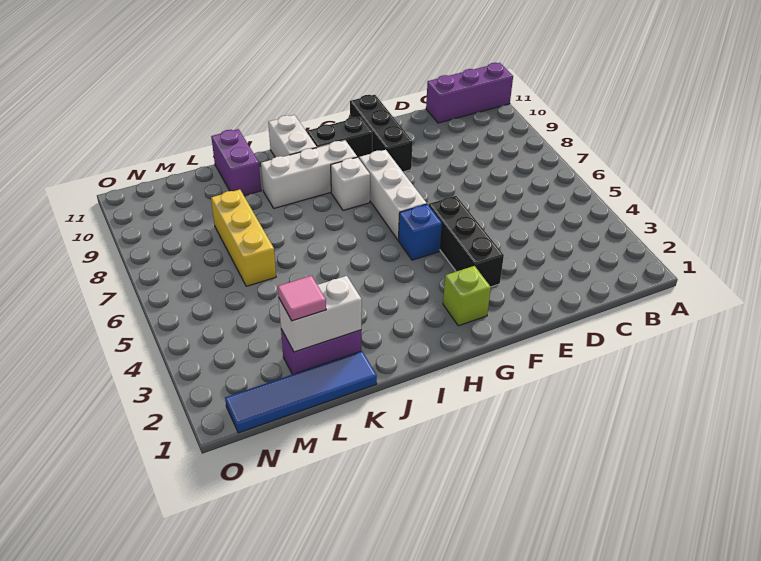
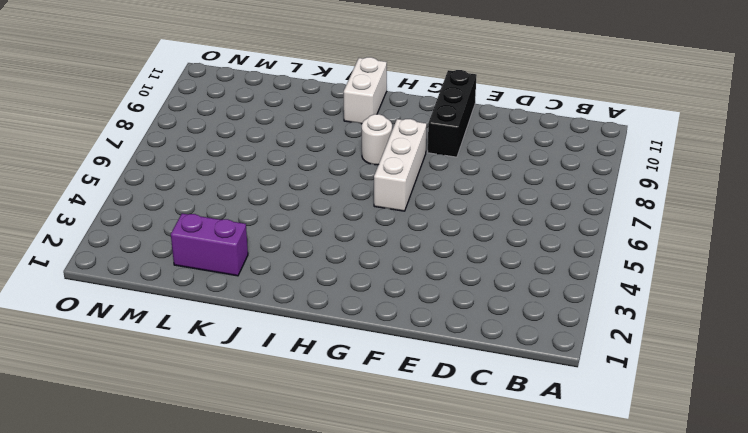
white 1x1 round brick [362,114,392,165] -> white 1x1 brick [331,157,370,210]
none -> purple 1x3 brick [426,63,513,123]
none -> black 1x3 brick [429,196,504,287]
none -> lime 1x1 brick [443,266,491,326]

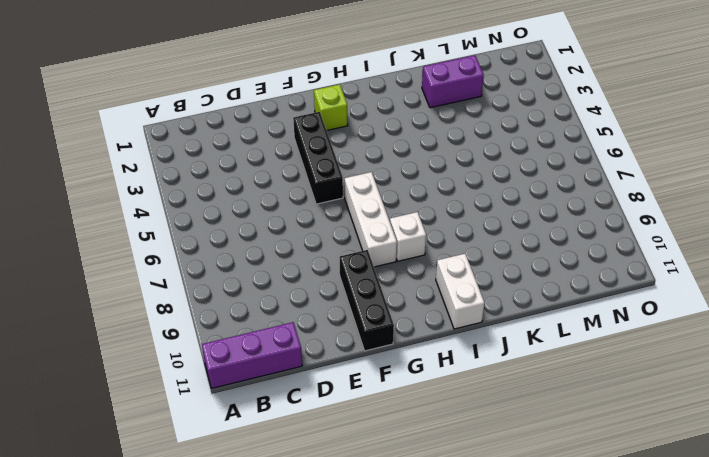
none -> blue 1x1 brick [399,204,442,260]
none -> black 1x2 brick [307,117,372,158]
none -> white 1x3 brick [261,140,357,208]

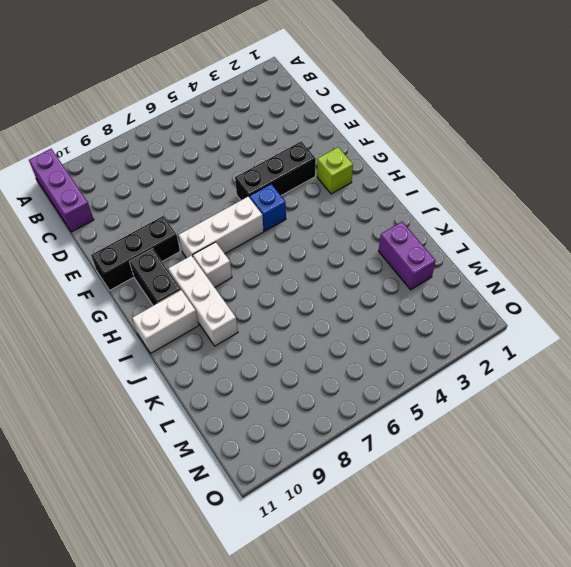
none -> blue 1x4 tile [225,351,377,433]
none -> purple 1x2 brick [211,129,261,196]
none -> yellow 1x3 brick [211,190,276,286]

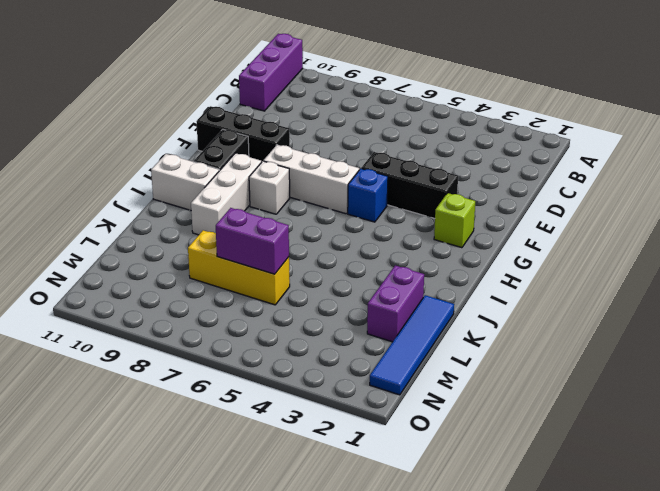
purple 1x2 brick [216,208,289,274] -> purple 1x2 brick moved to [211,129,261,196]
none -> white 1x2 brick [279,276,362,352]
none -> pink 1x1 tile [278,276,326,321]

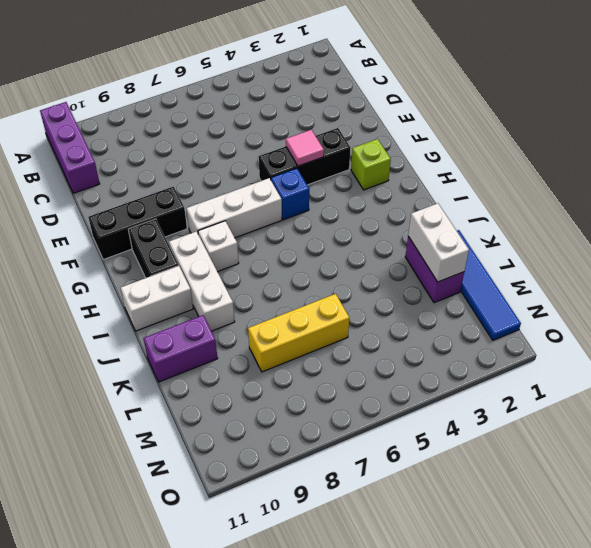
pink 1x1 tile [286,130,324,166] -> pink 1x1 tile moved to [278,276,326,321]

